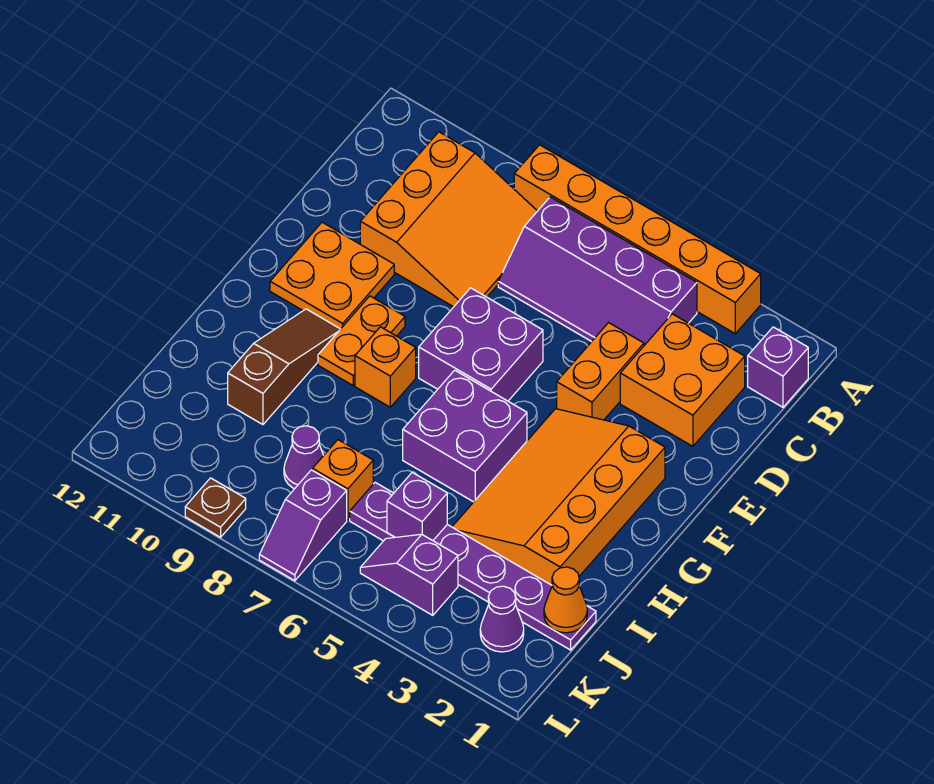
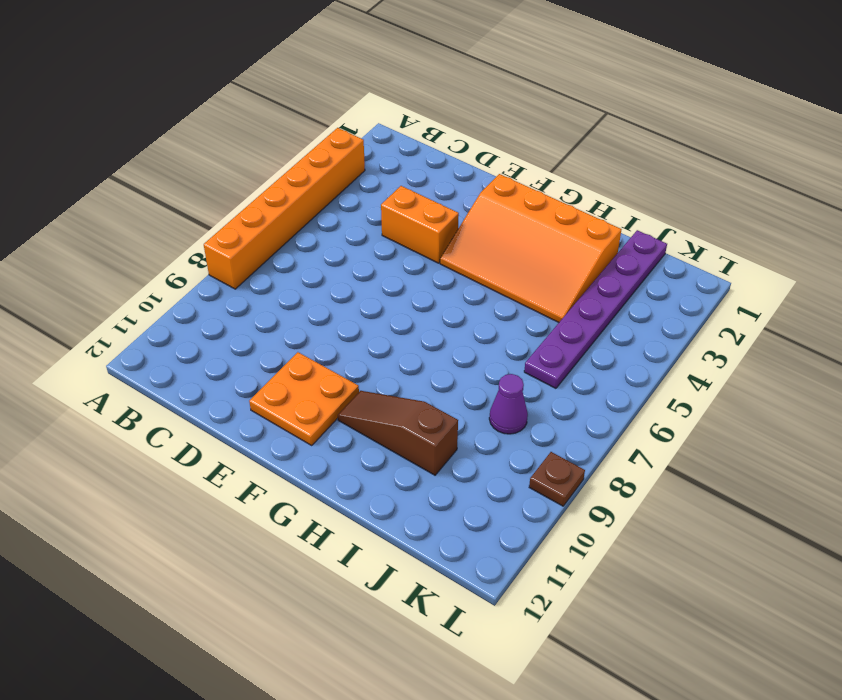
none -> purple 1x1 brick [748,327,808,407]
none -> purple 2x4 slope [498,197,697,345]
none -> orange 3x3 slope [360,132,537,307]

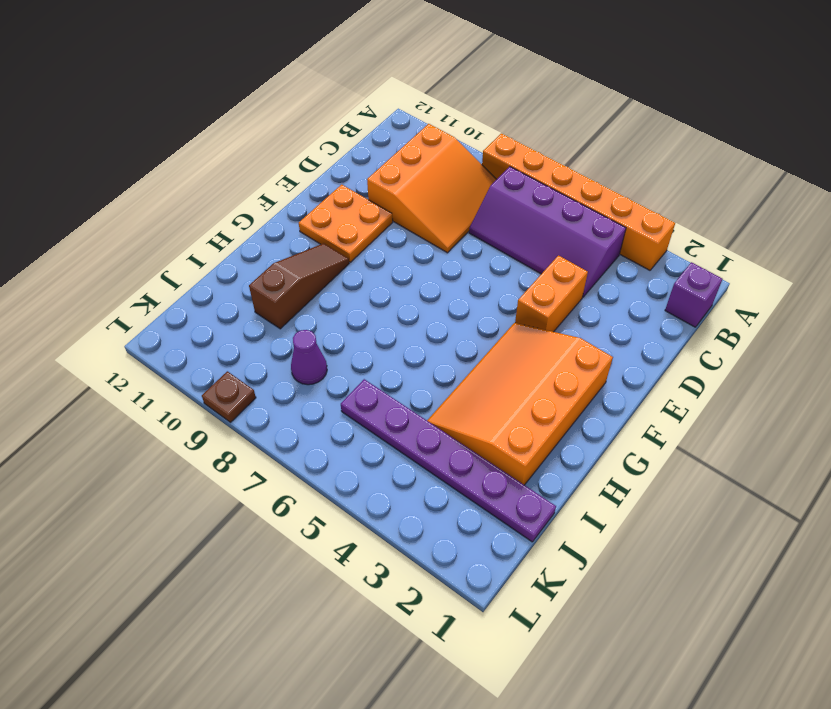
none -> orange 2x2 brick [620,314,745,446]
none -> purple 2x2 brick [419,288,543,401]
none -> orange 1x2 plate [318,296,405,385]

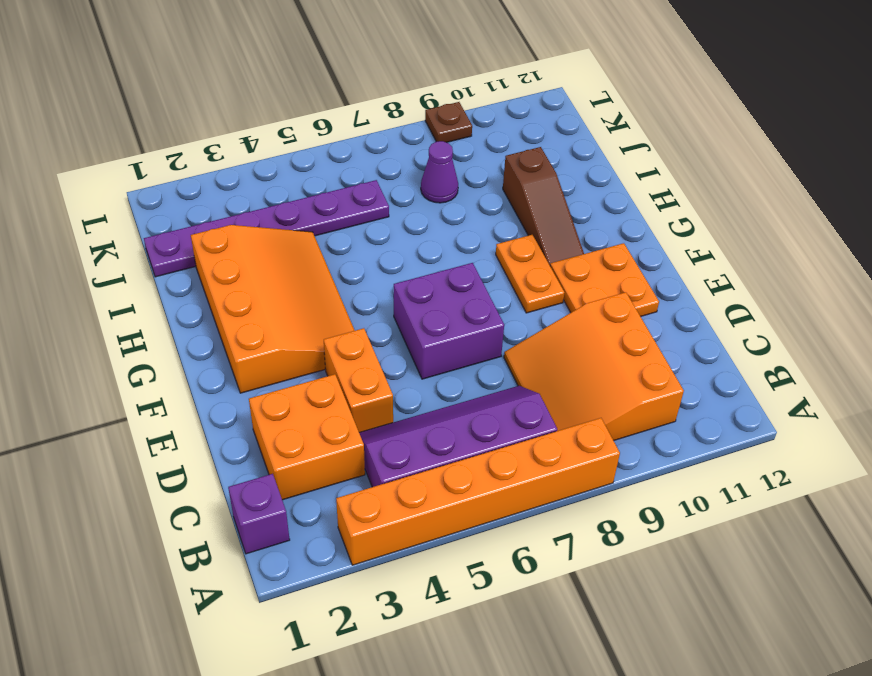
none -> purple 2x2 brick [403,370,527,502]
none -> orange 1x1 brick [355,327,416,407]
none -> orange 1x1 brick [313,440,373,520]

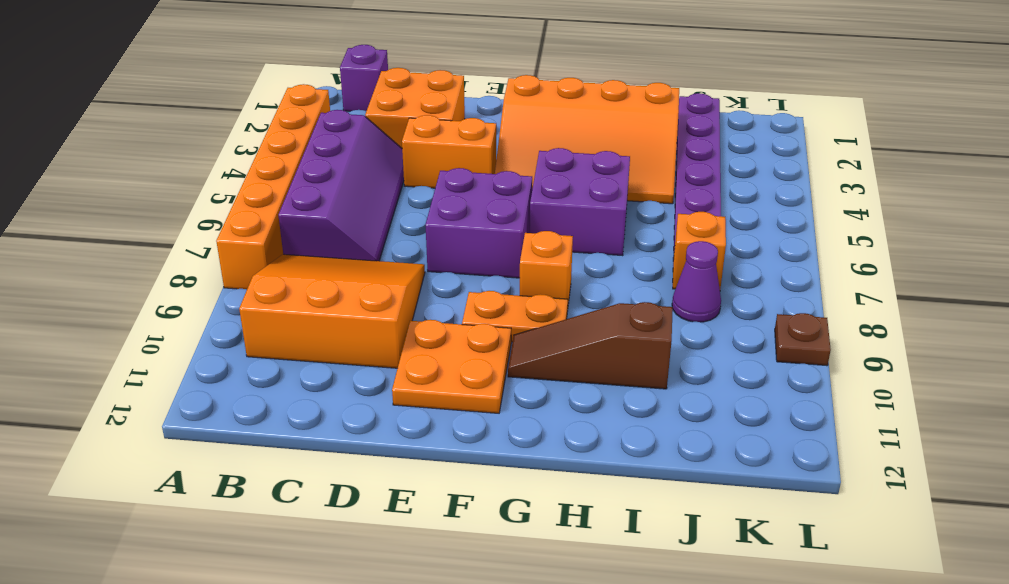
none -> purple 1x1 cone [480,586,524,652]
none -> purple 1x2 slope [360,534,458,615]
none -> purple 1x2 slope [259,470,347,581]

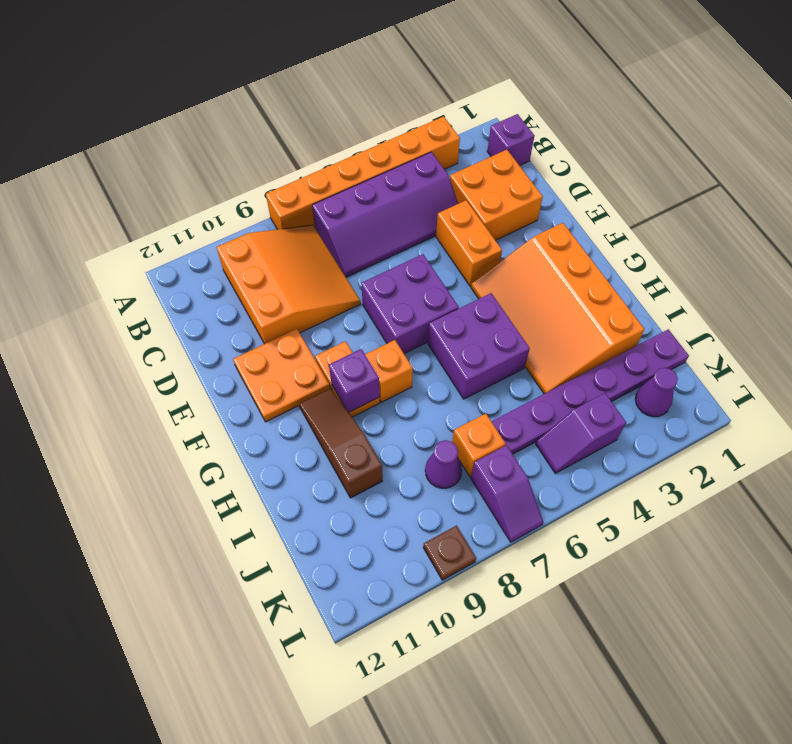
purple 1x1 brick [329,349,380,413] -> purple 1x1 brick moved to [387,472,447,541]
none -> orange 1x1 cone [544,567,587,633]

